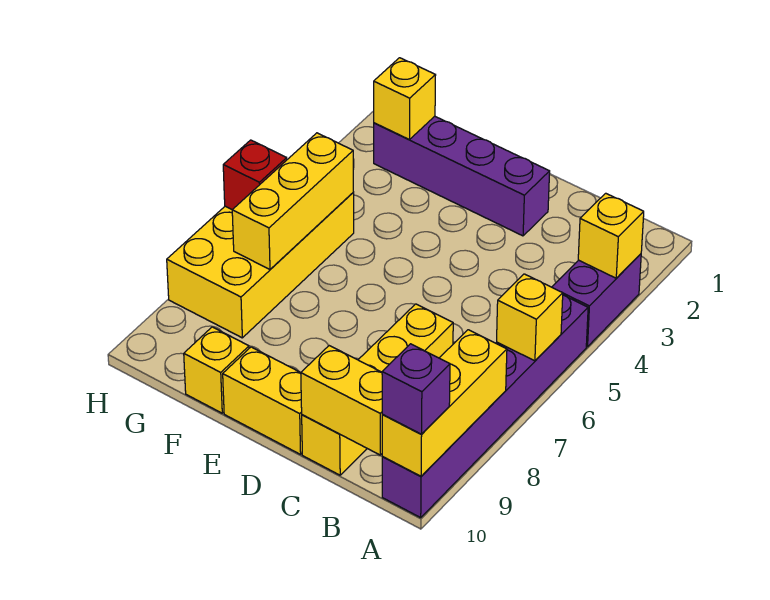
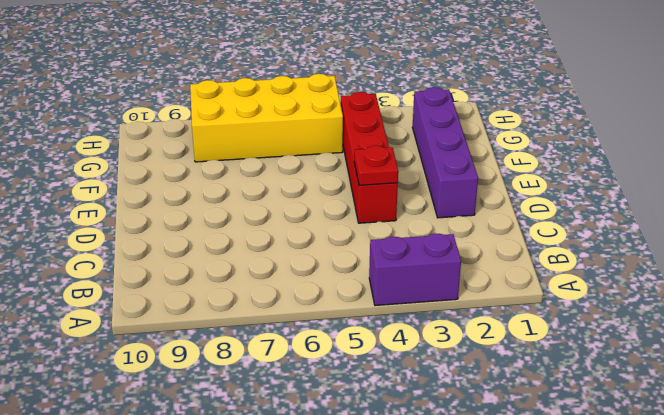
red 1x4 brick [341,92,398,223] -> none
red 1x1 plate [354,146,398,185] -> none
none -> purple 1x6 brick [382,295,588,518]
none -> yellow 1x4 brick [302,304,453,475]
none -> yellow 1x2 brick [223,347,302,454]

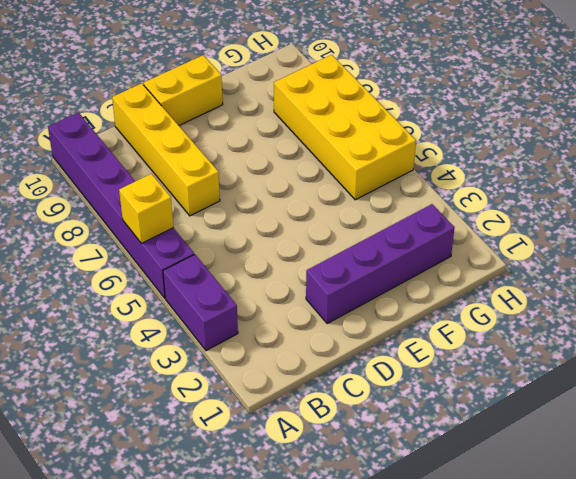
none -> yellow 1x1 brick [184,327,249,413]
none -> yellow 1x1 brick [578,193,644,278]
none -> yellow 1x3 brick [382,330,507,476]

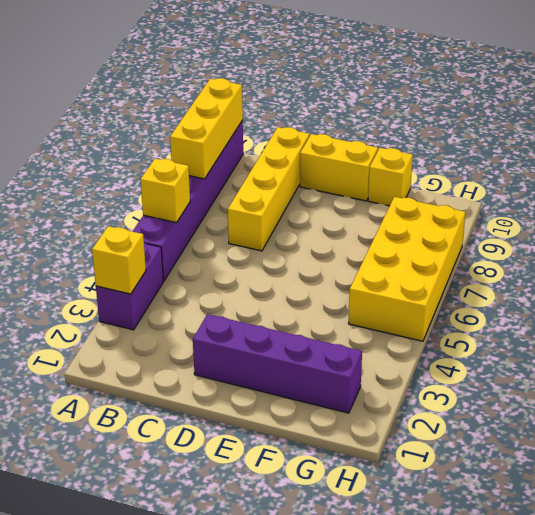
none -> yellow 1x2 brick [301,346,382,455]
none -> yellow 1x1 brick [374,58,436,140]
none -> yellow 1x3 brick [232,133,353,269]

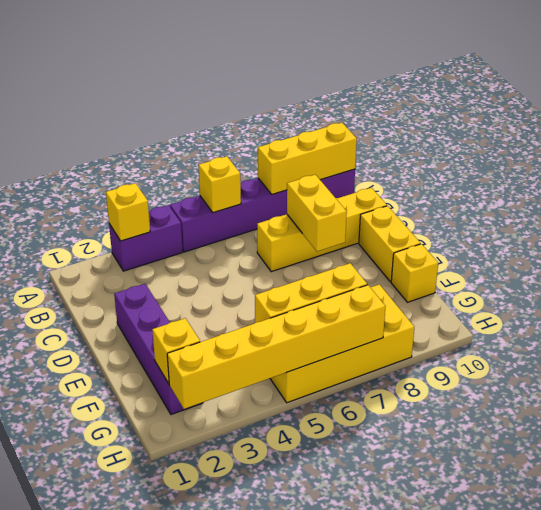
yellow 1x2 brick [287,175,347,251] -> yellow 1x2 brick moved to [301,346,382,455]
yellow 1x6 brick [167,285,385,409] -> red 1x1 brick [223,140,287,210]
none -> purple 1x1 brick [382,344,450,434]

